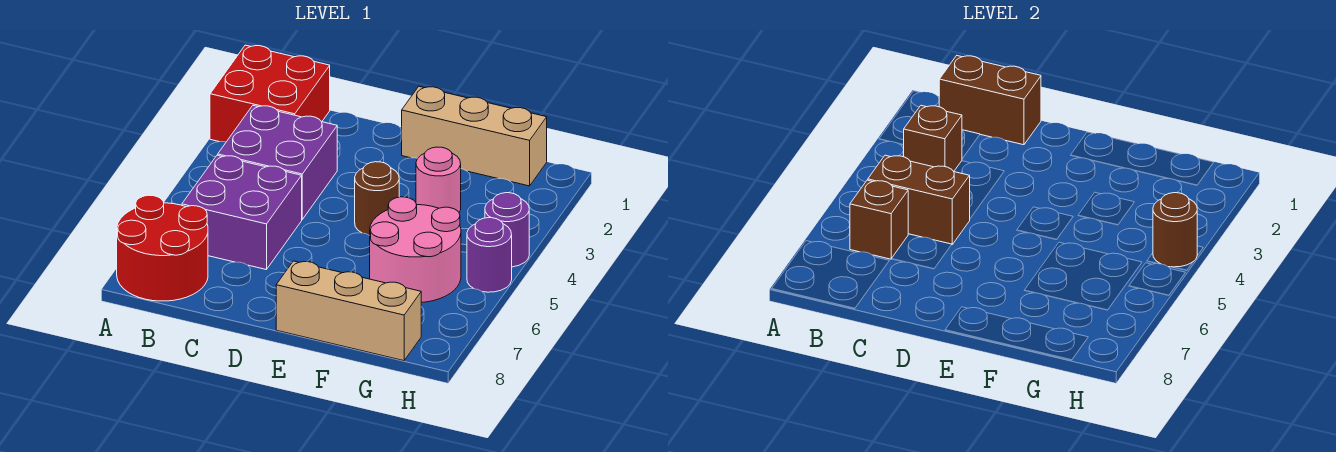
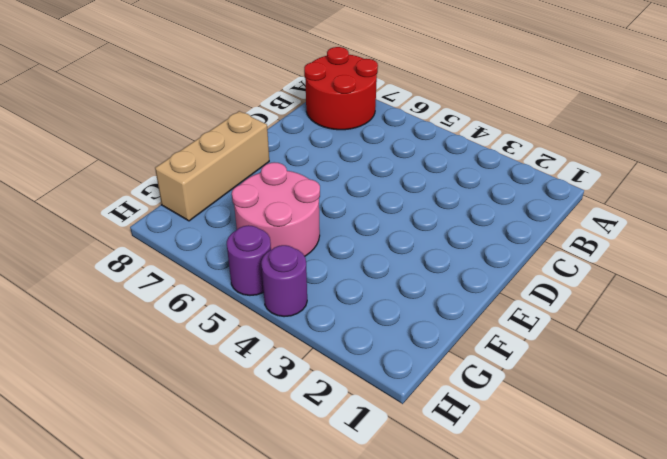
none -> red 2x2 brick [210,45,330,142]
none -> purple 2x2 brick [218,106,337,219]
none -> purple 2x2 brick [182,155,302,270]

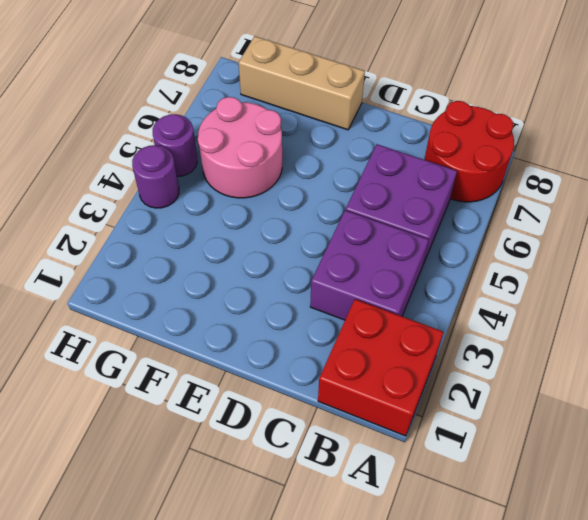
none -> tan 1x3 brick [402,87,547,186]
none -> brown 1x1 round brick [355,162,399,236]
none -> pink 1x1 round brick [416,147,461,213]

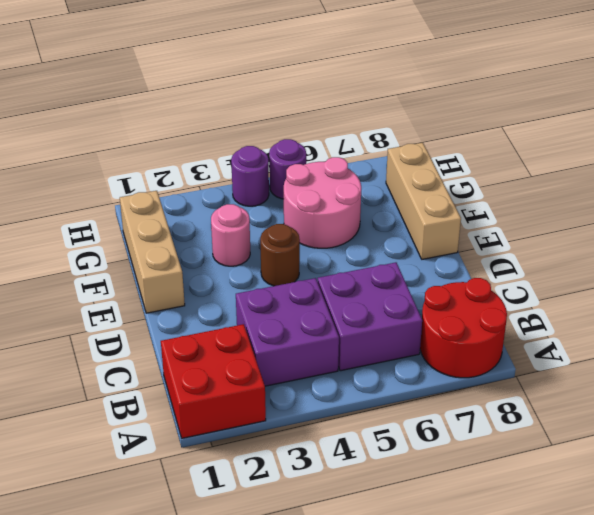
none -> brown 1x2 brick [939,56,1041,145]
none -> brown 1x1 brick [903,106,962,171]
none -> brown 1x2 brick [868,155,970,244]

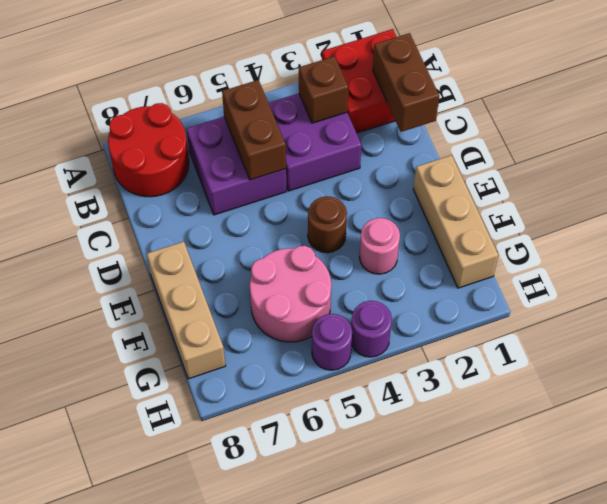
none -> brown 1x1 brick [850,180,908,259]
none -> brown 1x1 round brick [1153,193,1197,267]

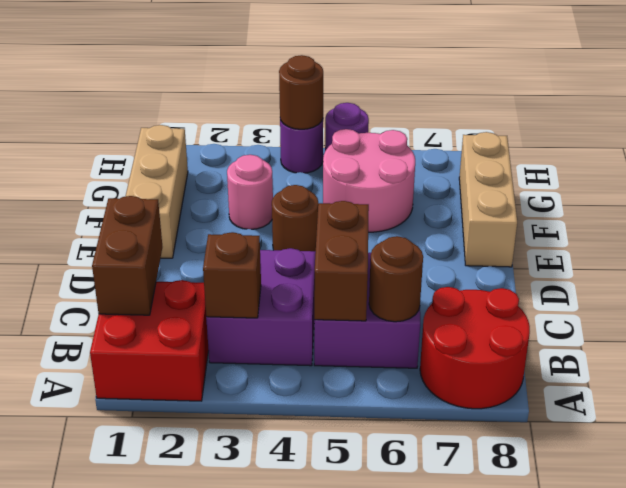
brown 1x1 round brick [369,236,423,322] -> brown 1x1 brick [850,180,908,259]

